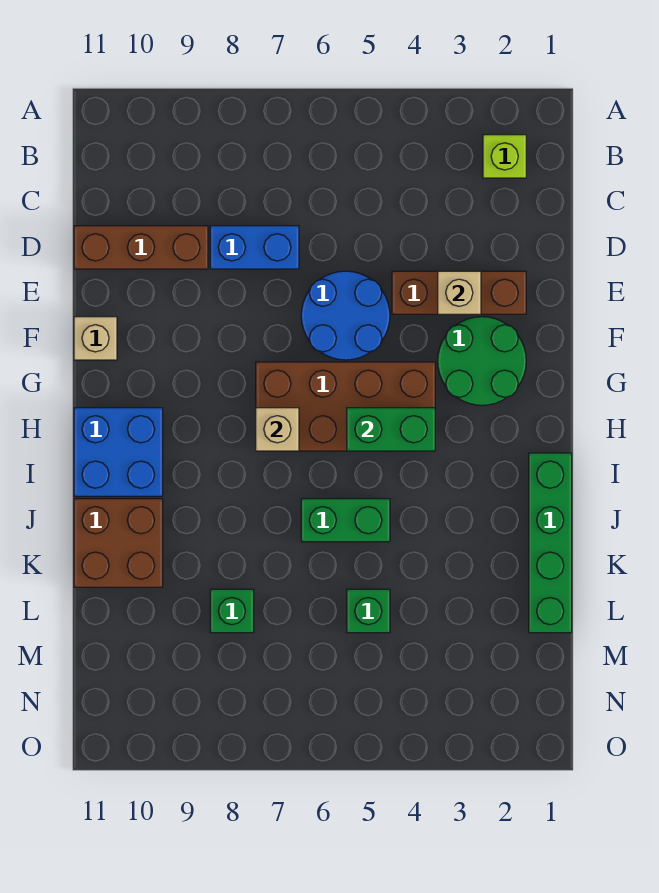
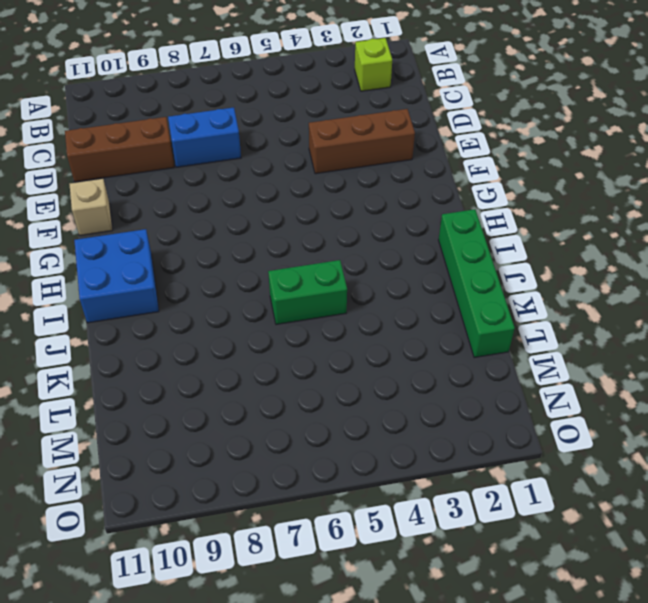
none -> blue 2x2 round brick [301,271,390,360]
none -> green 2x2 round brick [438,317,526,405]
none -> brown 2x4 brick [256,362,435,451]

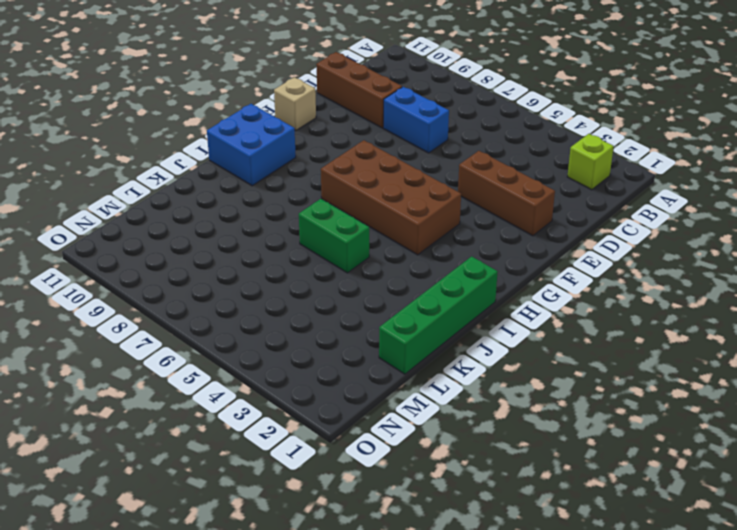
none -> blue 2x2 round brick [301,271,390,360]
none -> green 2x2 round brick [438,317,526,405]
none -> brown 2x2 brick [74,499,163,587]

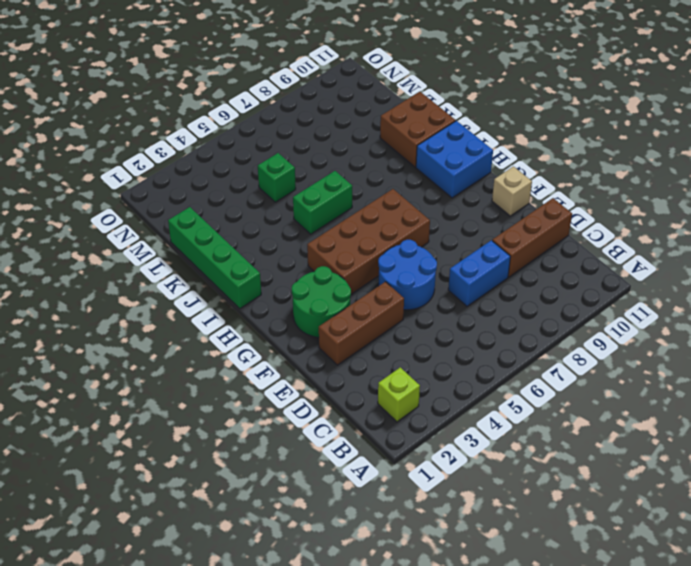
none -> green 1x1 brick [210,589,254,633]
none -> tan 1x1 brick [438,271,481,314]
none -> green 1x2 brick [347,408,435,451]

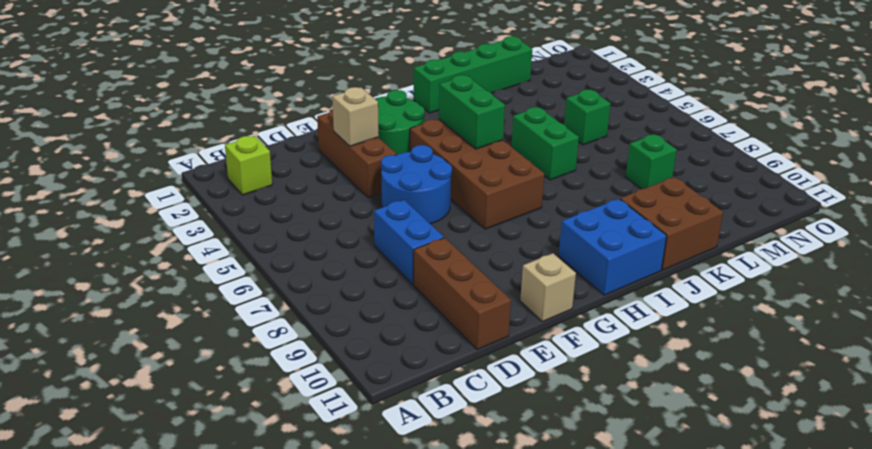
none -> tan 1x1 brick [256,408,299,451]

